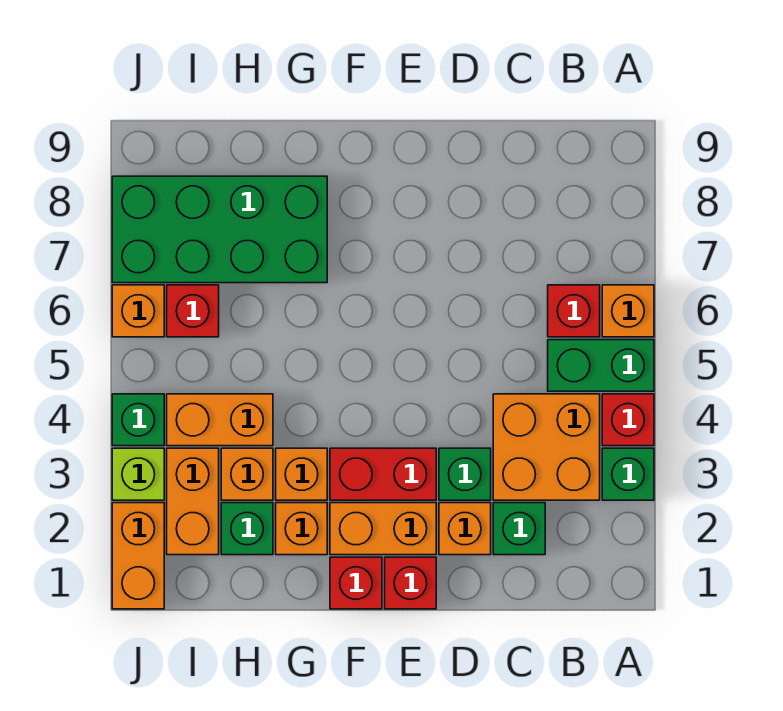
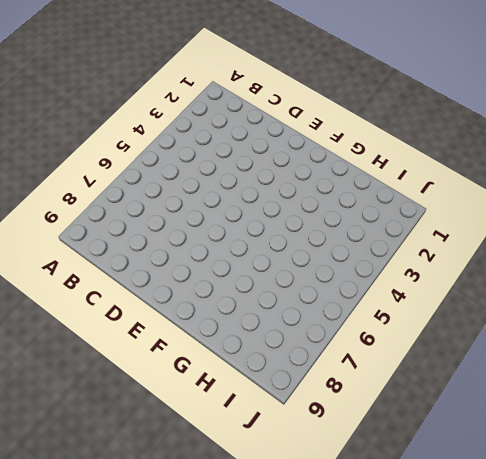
none -> green 1x1 brick [602,448,654,500]
none -> red 1x1 brick [602,394,654,446]
none -> green 1x2 brick [548,340,654,391]

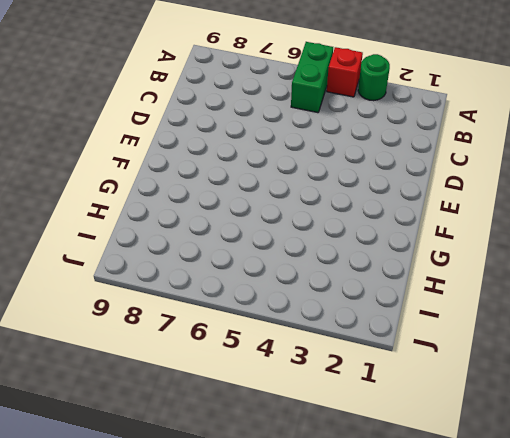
green 1x1 round brick [358,54,390,101] -> green 1x1 brick [602,448,654,500]
none -> orange 1x1 brick [602,285,654,337]
none -> orange 2x2 brick [493,394,600,500]
none -> red 1x1 brick [548,285,600,337]

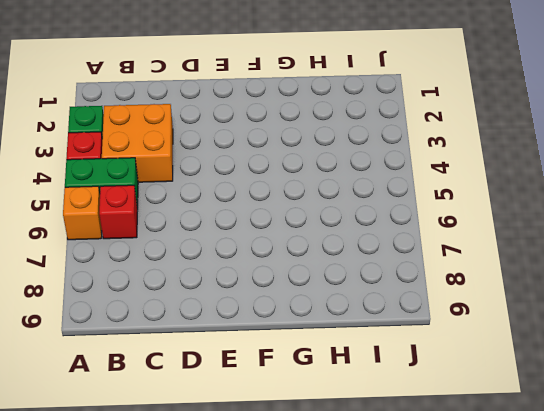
none -> green 1x1 brick [493,503,545,555]
none -> orange 1x1 brick [439,503,491,555]
none -> green 1x1 brick [439,448,491,500]

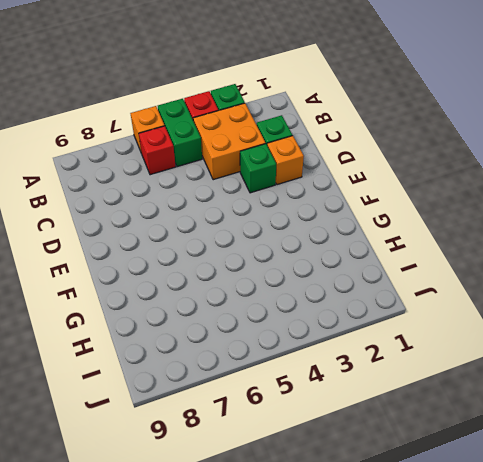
none -> red 1x1 brick [385,557,436,609]
none -> orange 1x2 brick [330,503,436,555]
none -> red 1x2 brick [330,448,436,500]

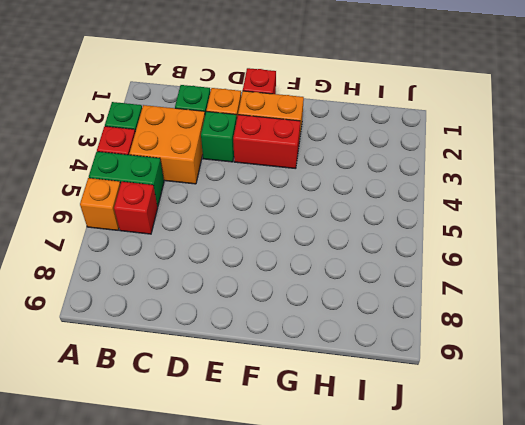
none -> red 1x1 brick [330,557,382,609]
none -> orange 1x1 brick [276,503,327,555]
none -> orange 1x1 brick [276,448,327,500]

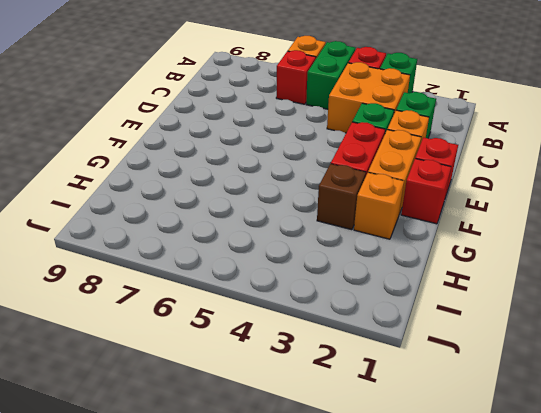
brown 1x1 brick [317,164,366,230] -> orange 1x1 brick [276,448,327,500]
none -> green 2x4 brick [112,176,327,283]
none -> green 1x1 brick [221,503,273,555]
none -> orange 1x1 brick [221,448,273,500]

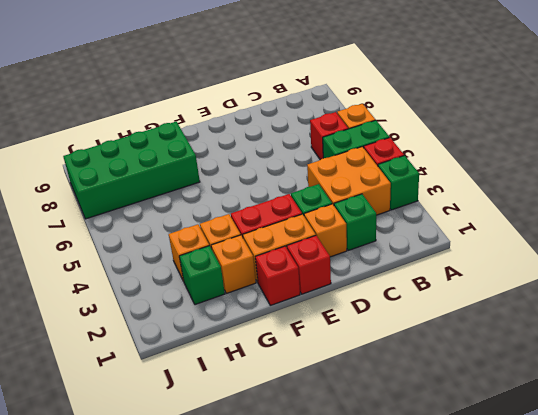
none -> orange 1x2 brick [167,394,273,446]
none -> orange 1x2 brick [167,448,219,555]
none -> red 1x1 brick [167,285,219,337]

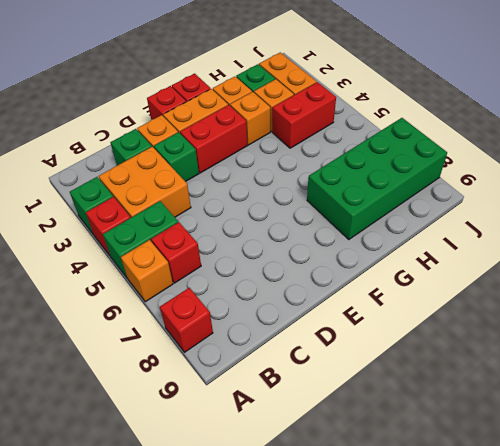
red 1x1 brick [160,288,213,352] -> red 1x1 brick moved to [167,285,219,337]
red 1x2 brick [272,82,336,148] -> orange 1x2 brick [167,394,273,446]
none -> orange 1x2 brick [112,503,164,609]
none -> lime 1x1 brick [112,448,164,500]
none -> green 1x1 brick [112,394,164,446]

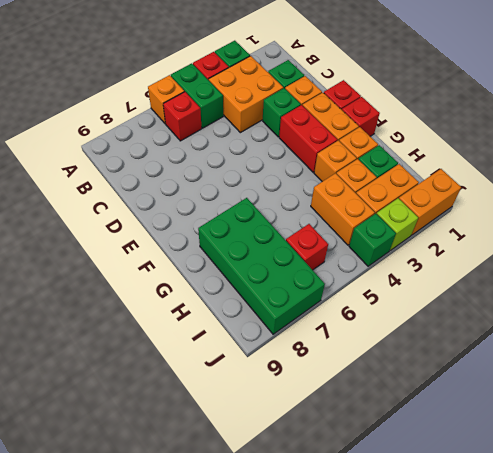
none -> orange 1x1 brick [112,285,164,337]

